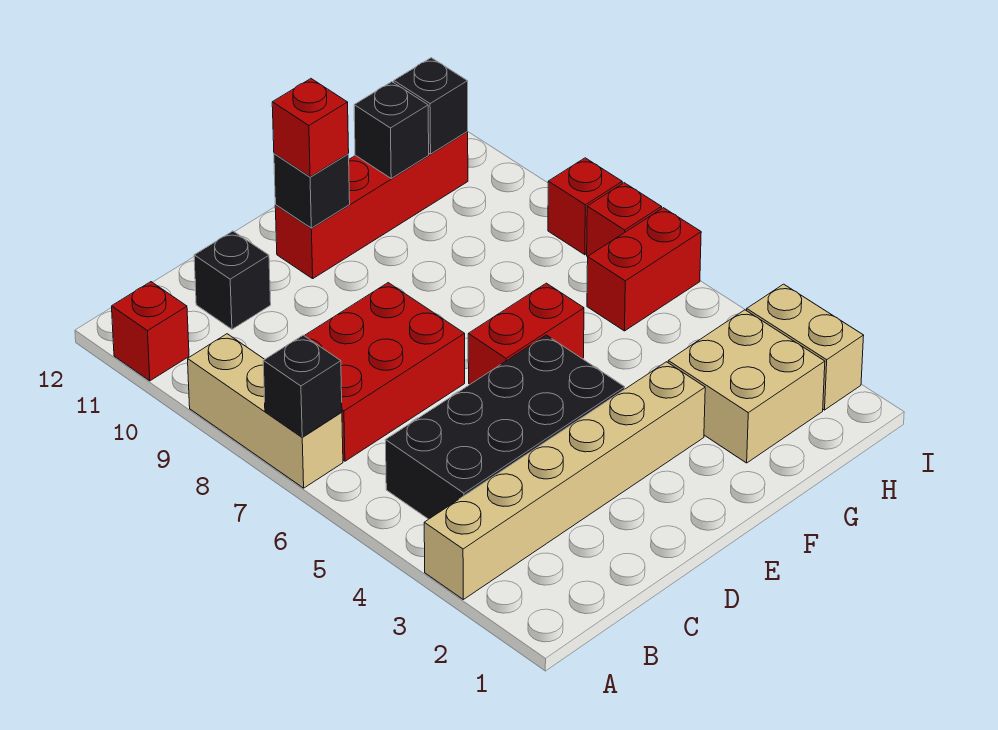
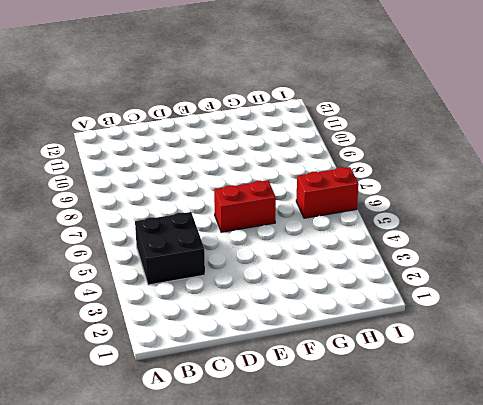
black 2x2 brick [135,212,205,285] -> black 2x4 brick [386,335,625,519]
none -> tan 1x6 brick [424,362,705,599]
none -> tan 1x3 brick [188,334,343,488]
none -> red 1x1 brick [112,282,189,381]

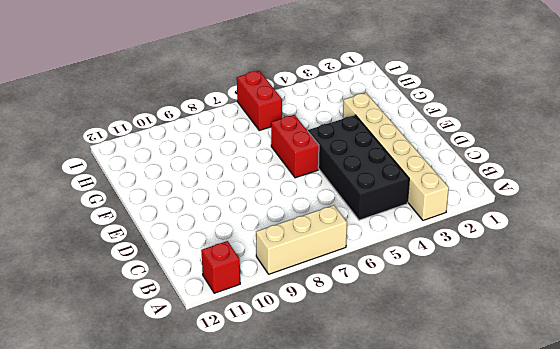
none -> red 2x3 brick [304,283,465,461]
none -> black 1x1 brick [194,231,271,329]
none -> red 1x4 brick [275,132,468,279]

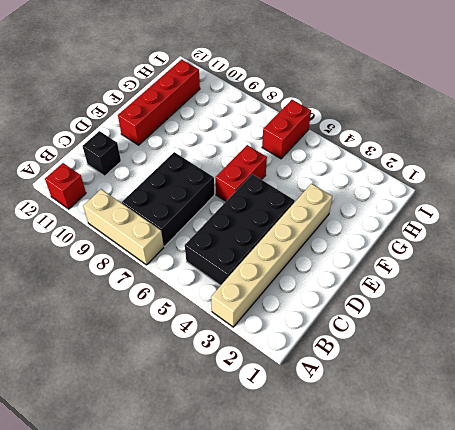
black 2x3 brick [122,152,214,246] -> red 2x3 brick [304,283,465,461]
none -> tan 2x2 brick [668,310,825,463]
none -> tan 1x2 brick [746,284,864,410]
none -> red 1x1 brick [587,183,662,257]

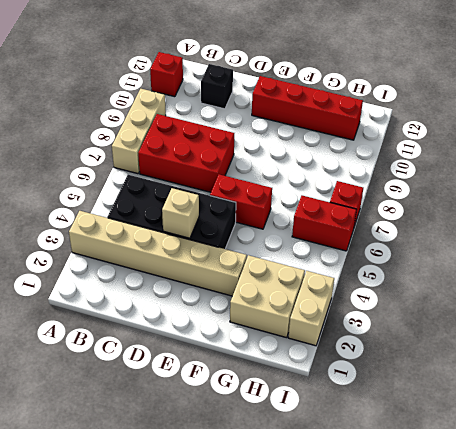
tan 1x1 brick [162,188,199,238] -> none
none -> red 1x1 brick [548,158,622,255]
none -> black 1x1 brick [263,335,342,437]
none -> black 1x1 brick [274,154,350,228]

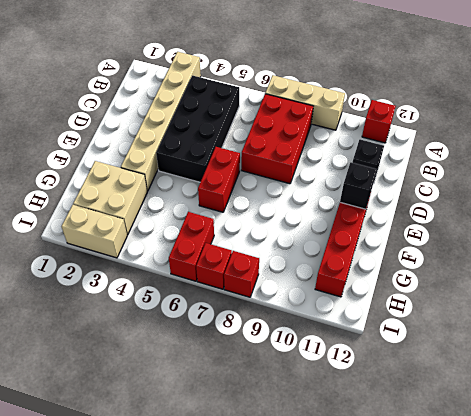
none -> black 1x1 brick [263,335,342,437]
none -> black 1x1 brick [354,82,429,178]
none -> black 1x1 brick [394,58,468,154]

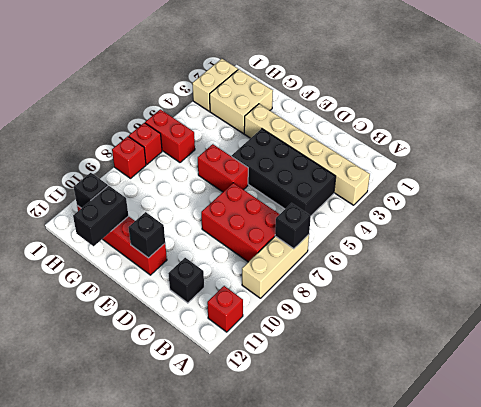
black 1x2 brick [73,186,128,246] -> black 1x1 brick [354,82,429,178]
none -> red 1x1 brick [272,79,349,177]

